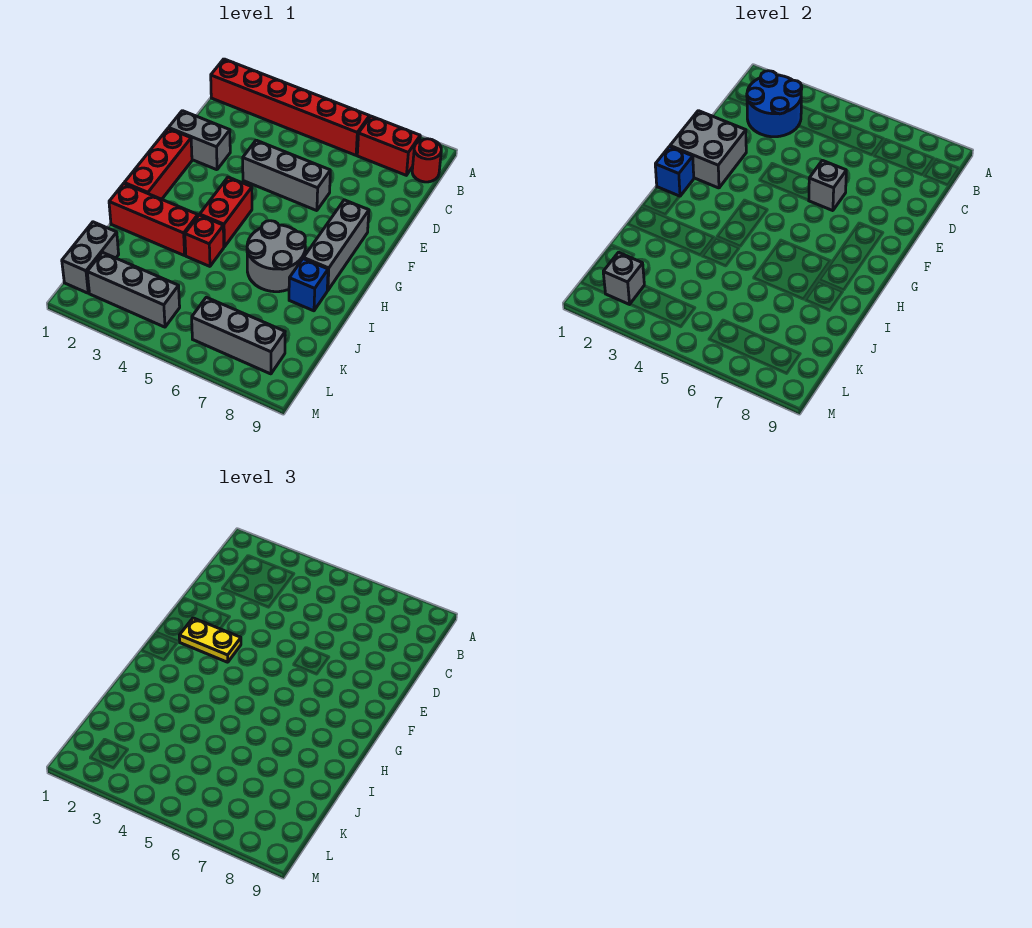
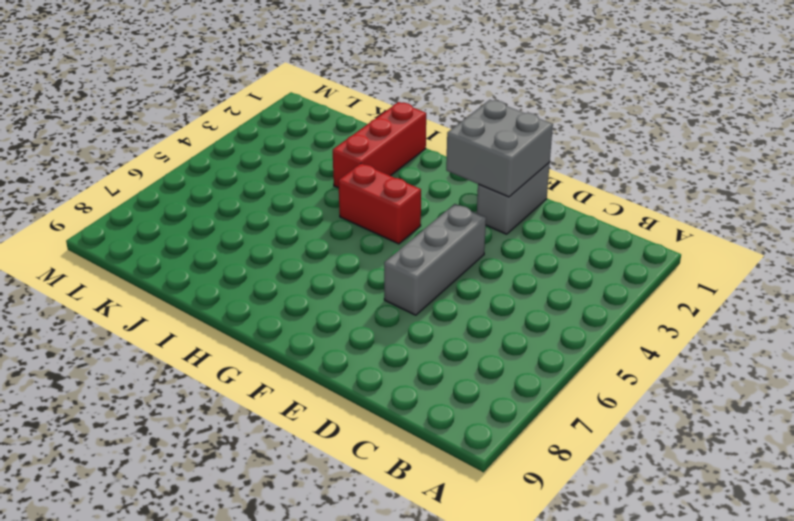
none -> red 1x6 brick [211,59,370,155]
none -> red 1x2 brick [357,116,420,175]
none -> red 1x1 round brick [412,139,441,182]

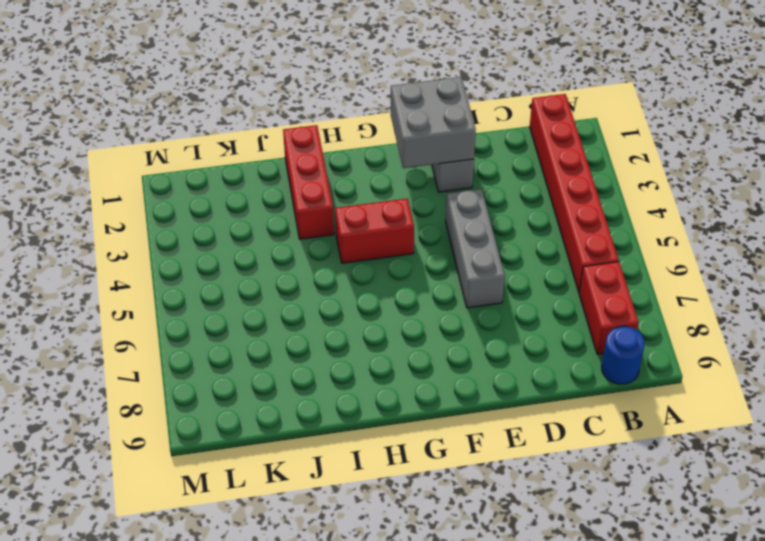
blue 1x1 round brick [602,326,645,384] -> red 1x1 round brick [412,139,441,182]
none -> red 1x3 brick [124,128,192,199]
none -> grey 1x3 brick [304,200,369,291]
none -> grey 2x2 round brick [247,221,305,292]

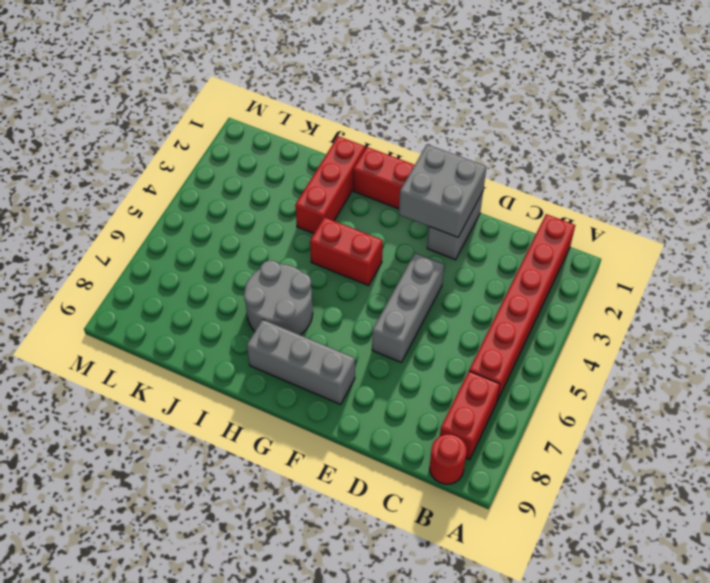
none -> red 1x1 brick [185,215,224,266]
none -> blue 1x1 brick [289,259,328,311]
none -> grey 1x2 brick [62,222,119,293]

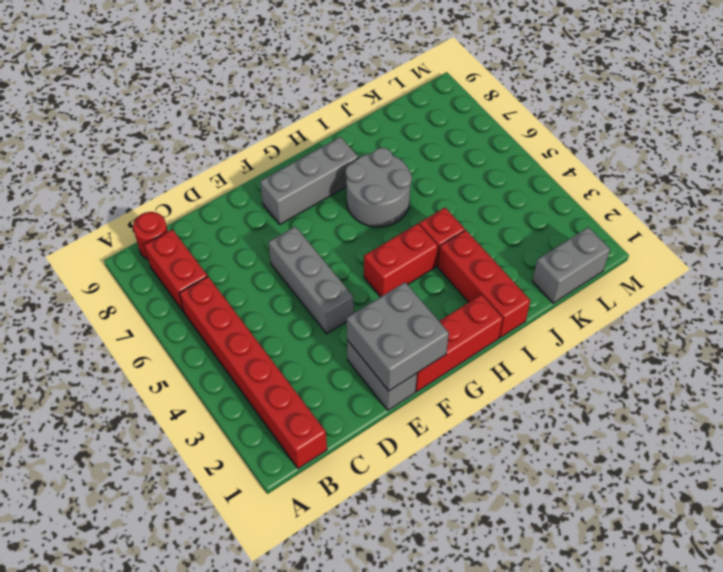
none -> blue 1x1 brick [289,259,328,311]
none -> grey 1x3 brick [87,252,180,327]
none -> grey 1x3 brick [192,297,285,374]

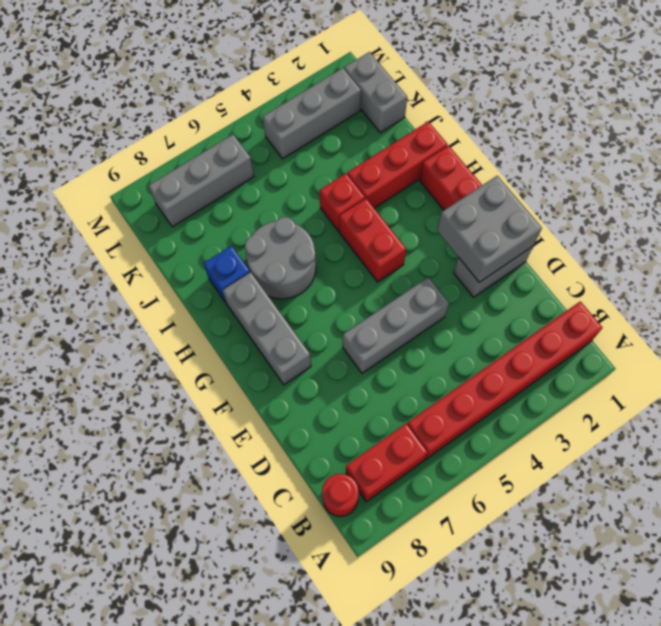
none -> blue 2x2 round brick [747,71,802,137]
none -> grey 1x1 brick [809,160,846,211]
none -> blue 1x1 brick [655,147,694,196]

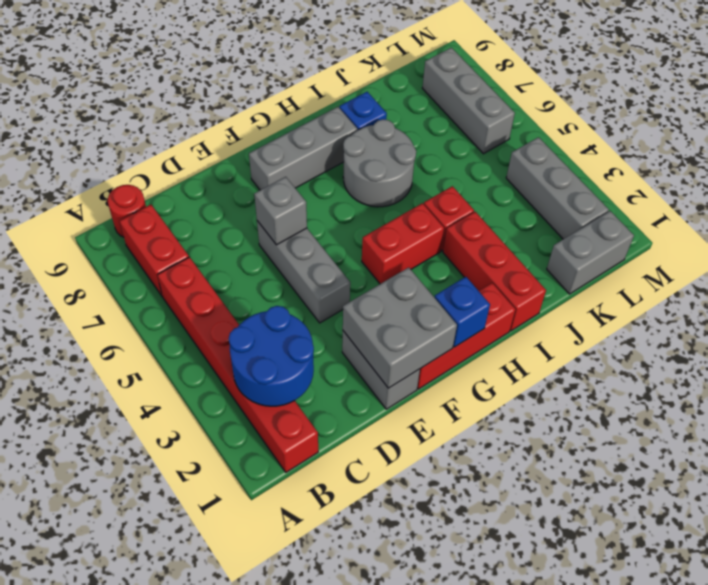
none -> grey 1x1 brick [603,252,644,304]
none -> yellow 1x2 plate [179,618,241,662]

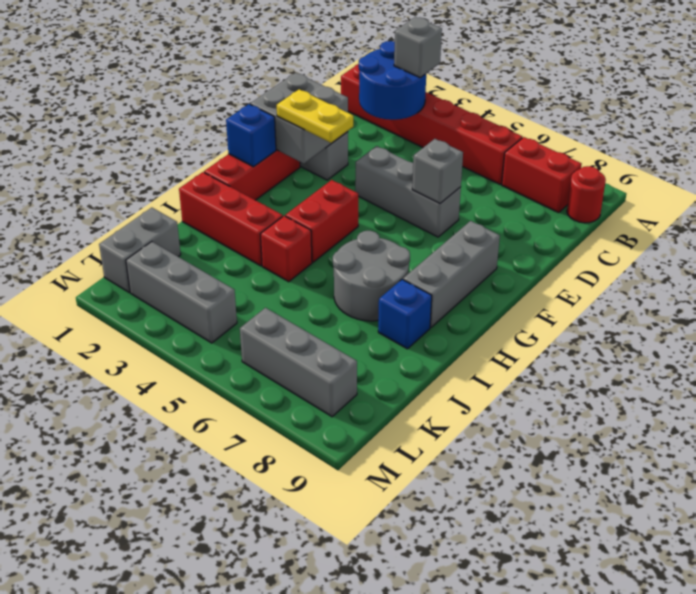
grey 1x1 brick [394,17,442,78] -> grey 1x1 brick moved to [603,252,644,304]

